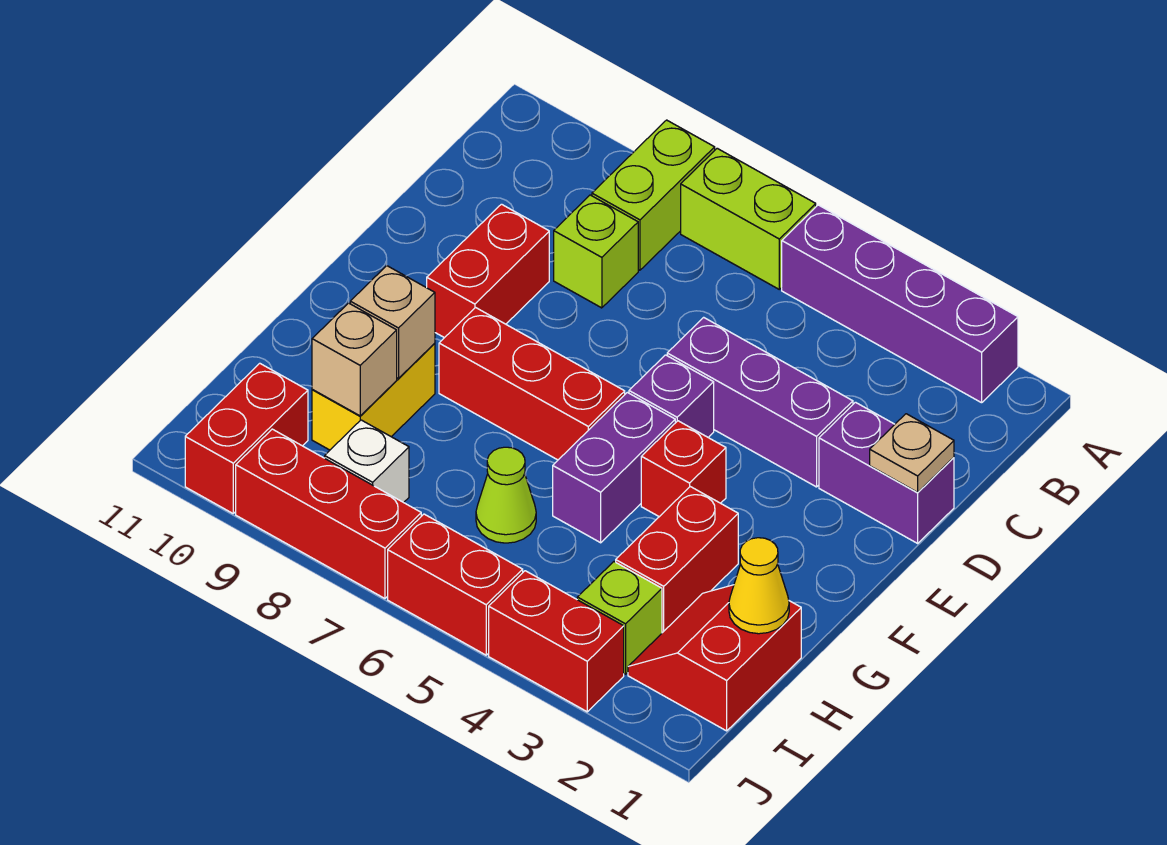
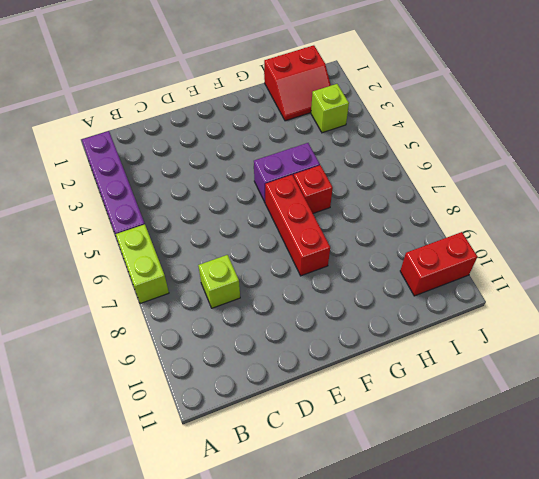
red 1x1 brick [294,165,333,213] -> red 1x1 brick moved to [641,421,726,517]
none -> lime 1x2 brick [592,120,715,270]
none -> purple 1x2 brick [819,402,954,543]
none -> purple 1x3 brick [667,317,853,487]

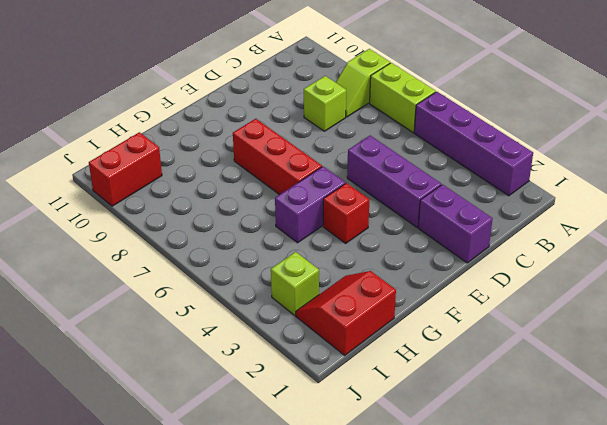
lime 1x2 slope [336,49,390,117] -> lime 1x2 brick [592,120,715,270]
none -> red 1x2 brick [427,204,549,338]
none -> purple 1x1 brick [629,355,714,437]
none -> red 1x2 brick [616,487,738,633]

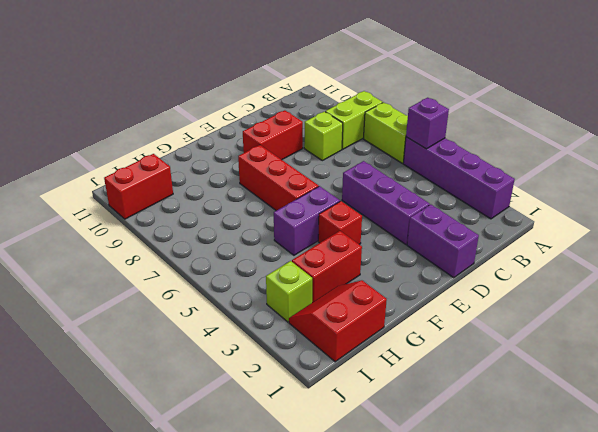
purple 1x1 brick [406,98,449,149] -> purple 1x1 brick moved to [629,355,714,437]
none -> yellow 1x2 brick [312,343,435,450]
none -> lime 1x1 cone [476,447,536,543]
none -> white 1x1 brick [325,420,409,503]

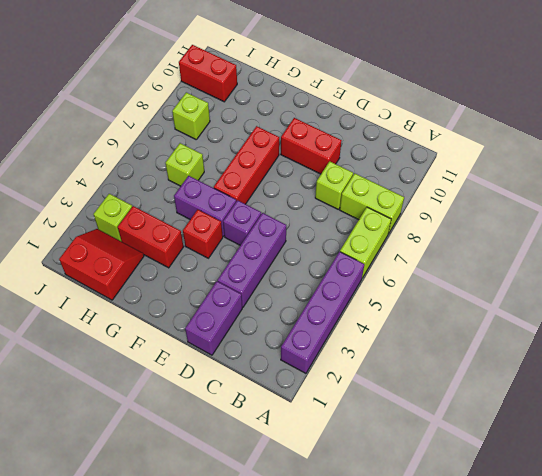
lime 1x1 brick [166,143,204,186] -> lime 1x1 cone [476,447,536,543]
lime 1x1 brick [172,92,210,139] -> white 1x1 brick [325,420,409,503]
none -> yellow 1x2 brick [312,343,435,450]
none -> red 1x2 brick [489,571,624,712]
none -> red 1x2 brick [388,514,523,655]

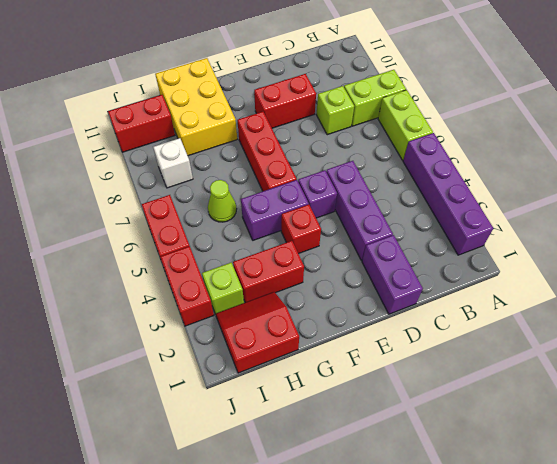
yellow 2x3 brick [155,58,237,156] -> yellow 1x2 brick [312,343,435,450]
none -> red 1x3 brick [236,429,421,598]
none -> tan 1x1 plate [870,414,954,492]
none -> tan 1x1 brick [350,266,435,378]

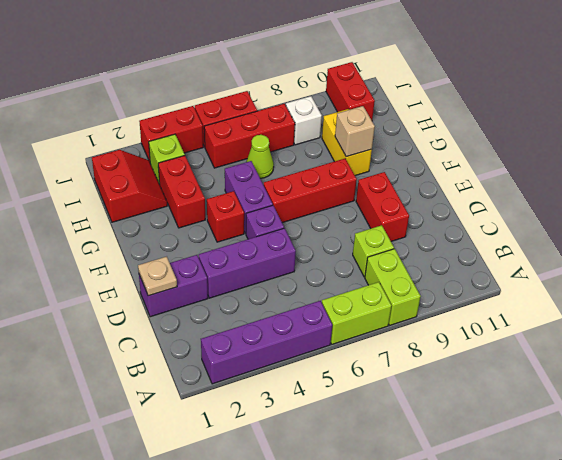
red 1x3 brick [204,104,295,168] -> red 1x3 brick moved to [236,429,421,598]
none -> yellow 1x1 cone [729,538,789,634]
none -> tan 1x1 brick [312,303,397,416]

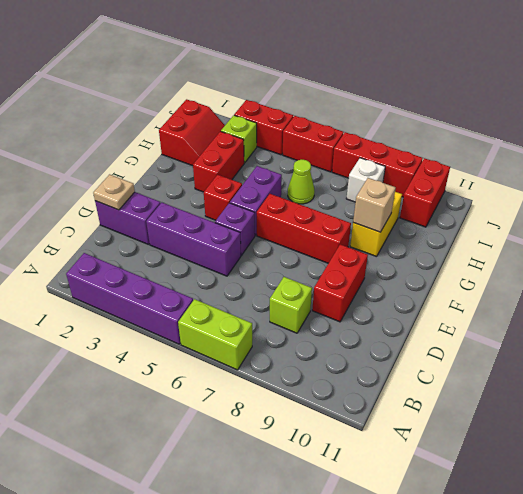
none -> lime 1x2 brick [592,120,715,270]
none -> yellow 1x1 cone [729,538,789,634]
none -> tan 1x1 brick [312,303,397,416]

